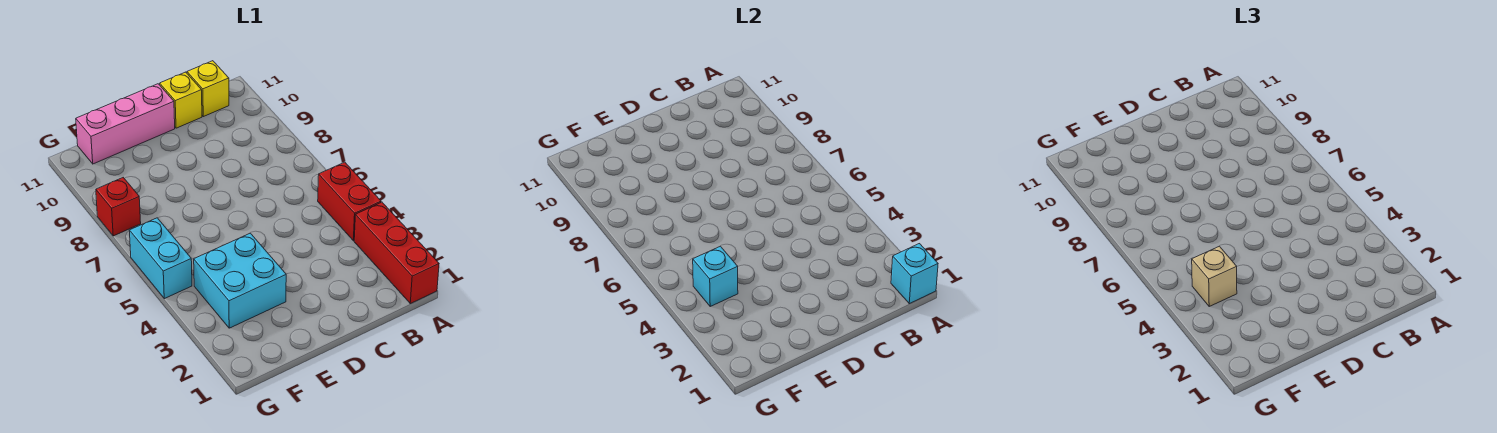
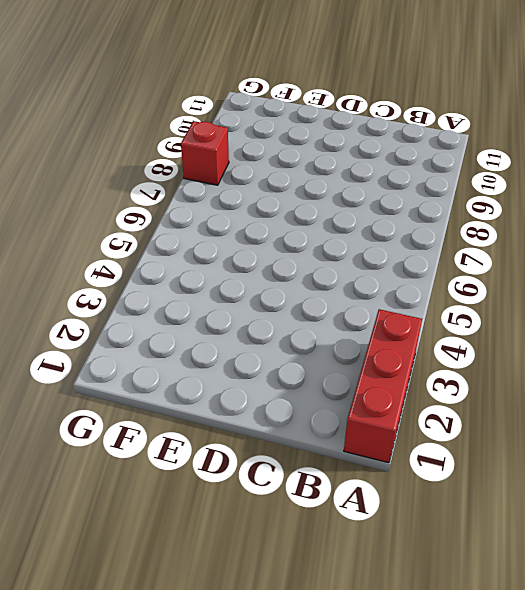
none -> red 1x2 brick [318,162,381,241]
none -> yellow 1x1 brick [187,61,229,117]

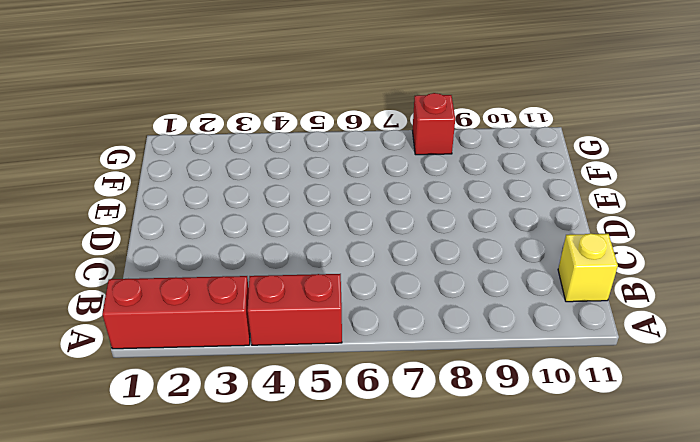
none -> yellow 1x1 brick [160,72,202,128]
none -> pink 1x3 brick [76,84,175,164]

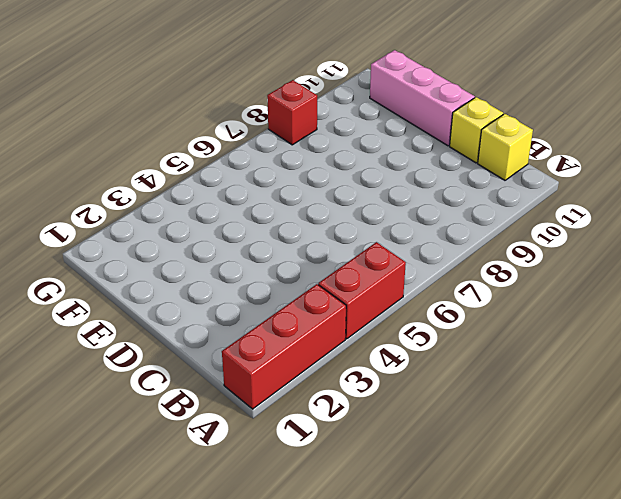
none -> cyan 2x2 brick [194,233,286,328]
none -> cyan 1x2 brick [129,218,192,299]

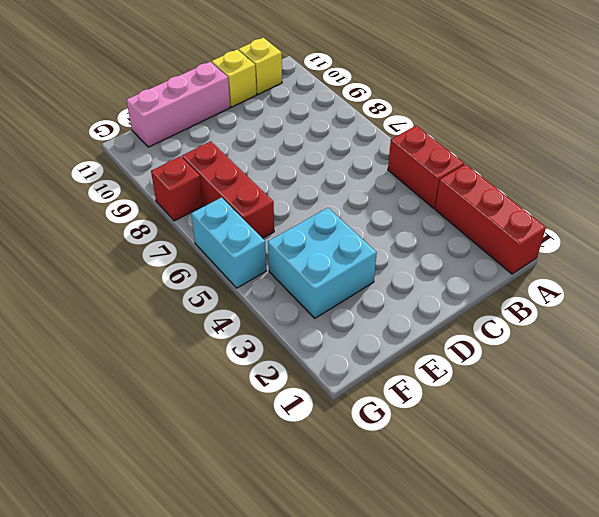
red 1x3 brick [182,141,274,238] -> none
none -> cyan 1x1 brick [891,244,938,304]
none -> cyan 1x1 brick [693,246,738,306]

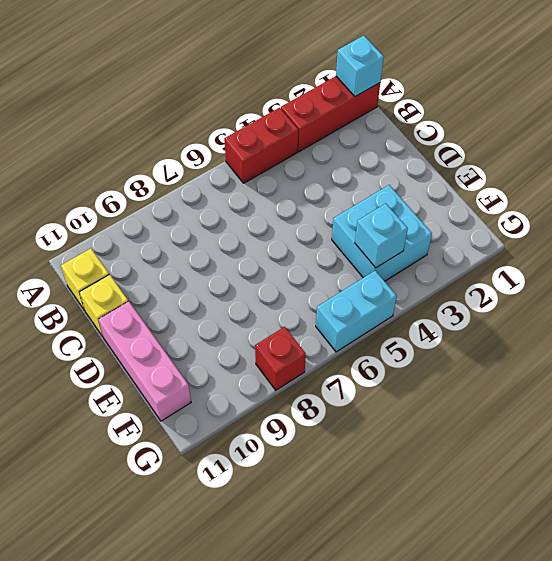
none -> tan 1x1 brick [1192,246,1237,306]

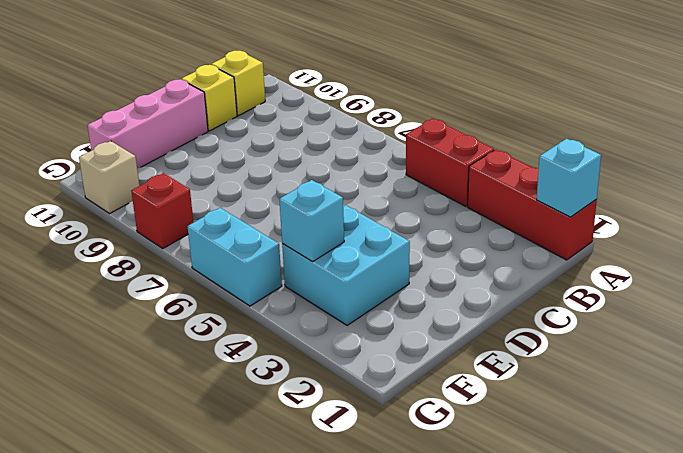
tan 1x1 brick [79,141,139,213] -> tan 1x1 brick moved to [1192,246,1237,306]

